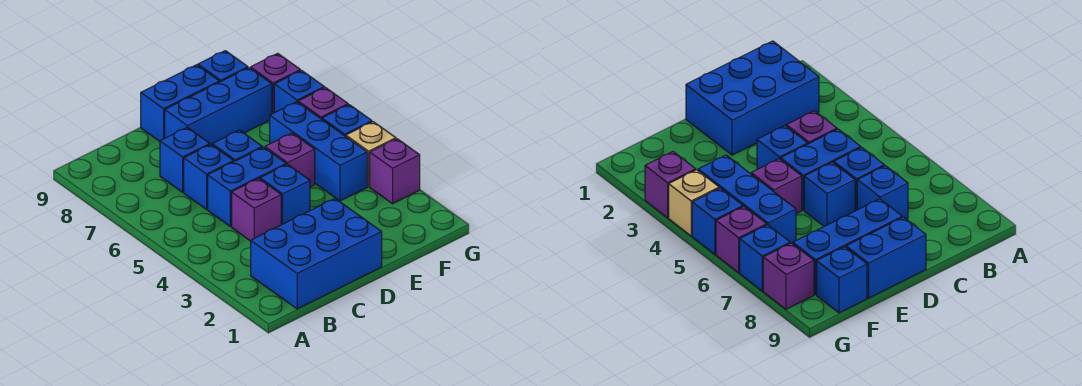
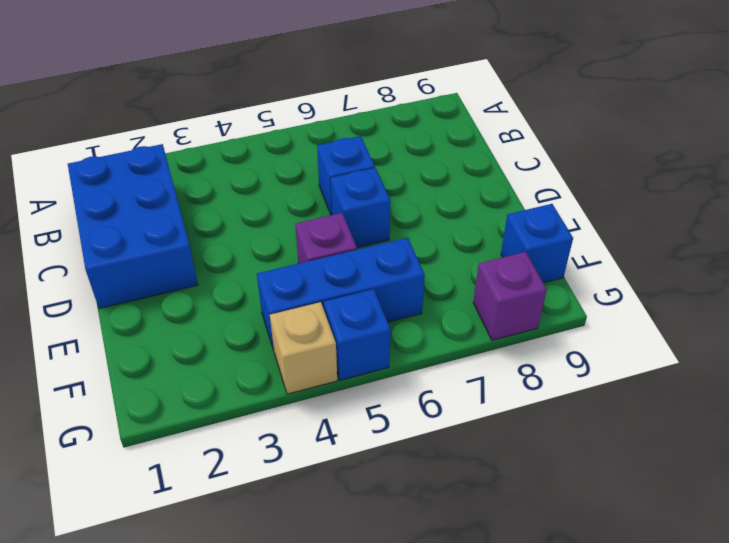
none -> purple 1x1 brick [232,179,281,241]
none -> blue 1x2 brick [208,147,286,226]
none -> blue 1x1 brick [160,127,210,192]

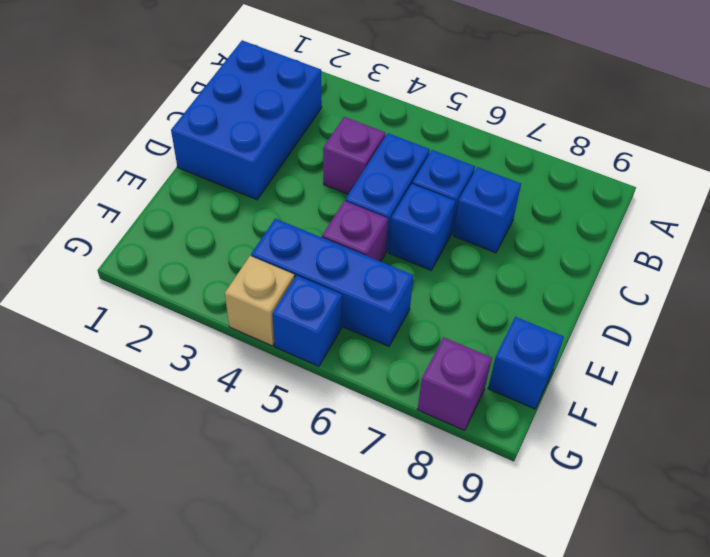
none -> blue 1x1 brick [260,164,310,225]
none -> blue 1x3 brick [165,68,272,145]
none -> blue 1x2 brick [141,65,219,141]

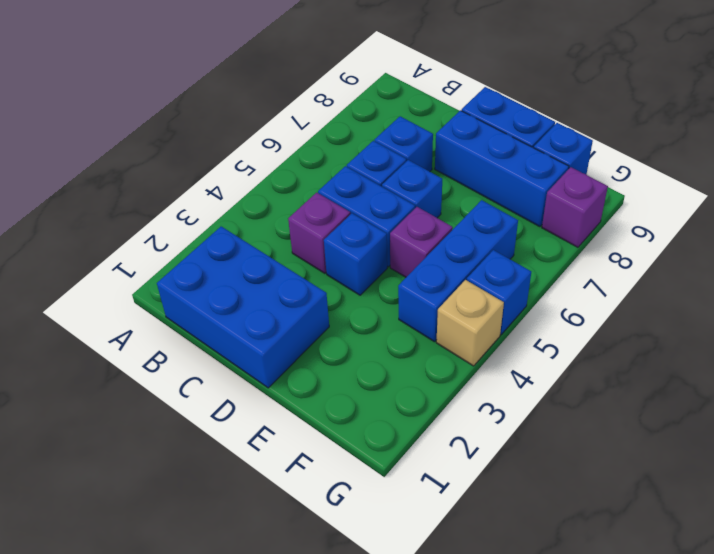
none -> purple 1x1 brick [370,139,420,204]
none -> purple 1x1 brick [298,88,348,119]
none -> blue 1x1 brick [274,71,324,113]

